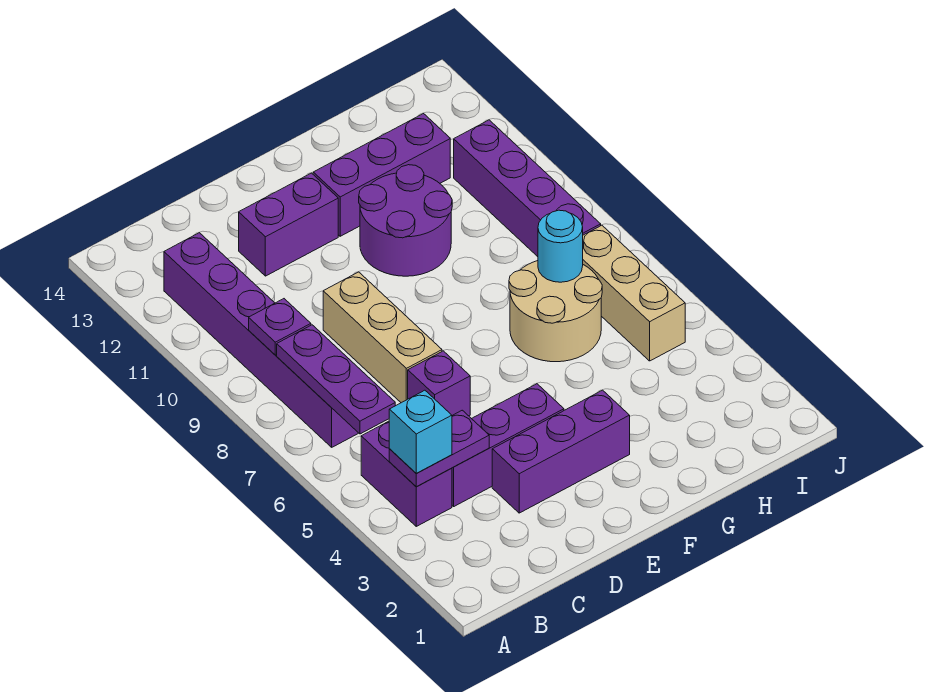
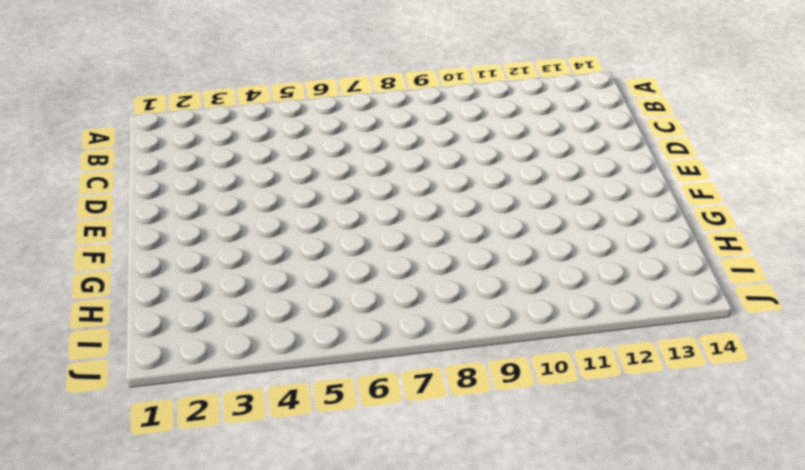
none -> purple 1x2 brick [361,421,452,526]
none -> purple 1x6 brick [164,233,358,447]
none -> purple 1x3 brick [452,384,564,506]

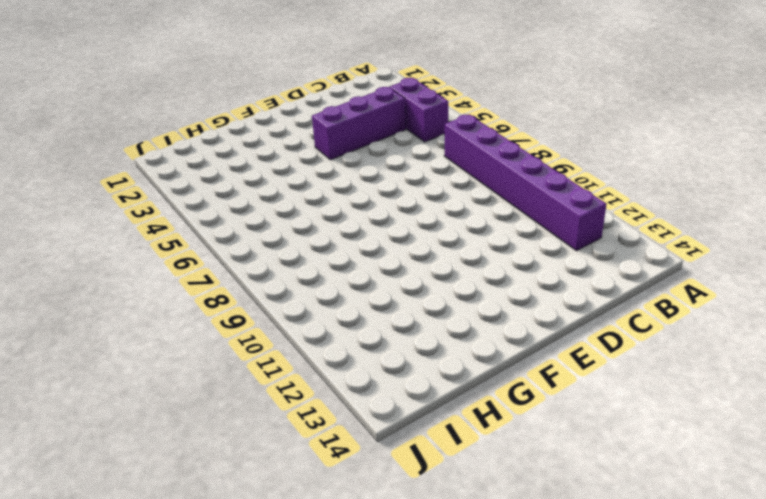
none -> purple 1x3 brick [492,390,630,513]
none -> purple 1x1 brick [408,351,470,416]
none -> tan 1x3 brick [323,272,442,403]

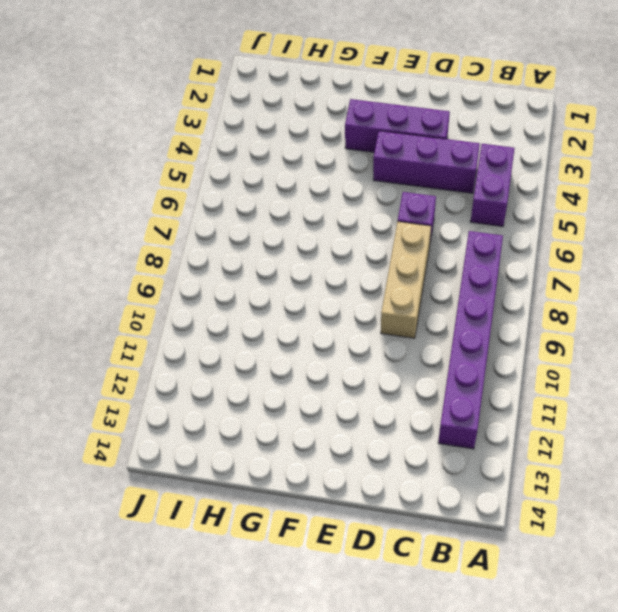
none -> purple 1x2 brick [239,173,338,276]
none -> purple 2x2 round brick [359,165,452,276]
none -> purple 1x3 brick [313,113,450,236]

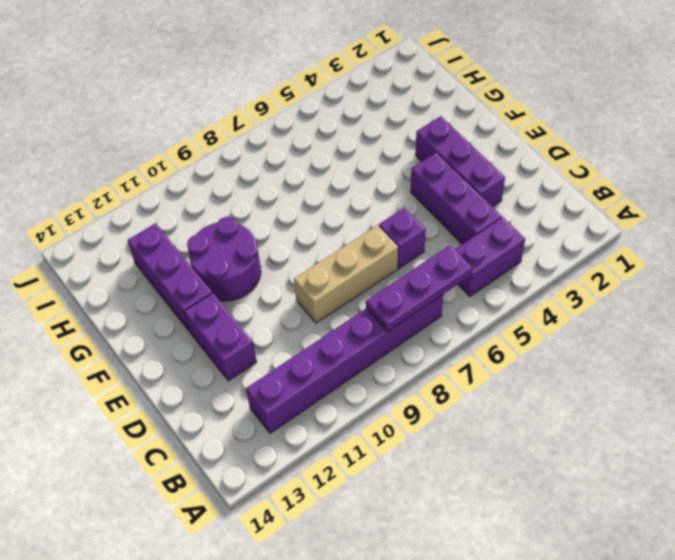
none -> tan 2x2 round brick [509,261,602,362]
none -> tan 1x3 brick [583,225,685,361]
none -> purple 1x4 brick [454,120,601,257]

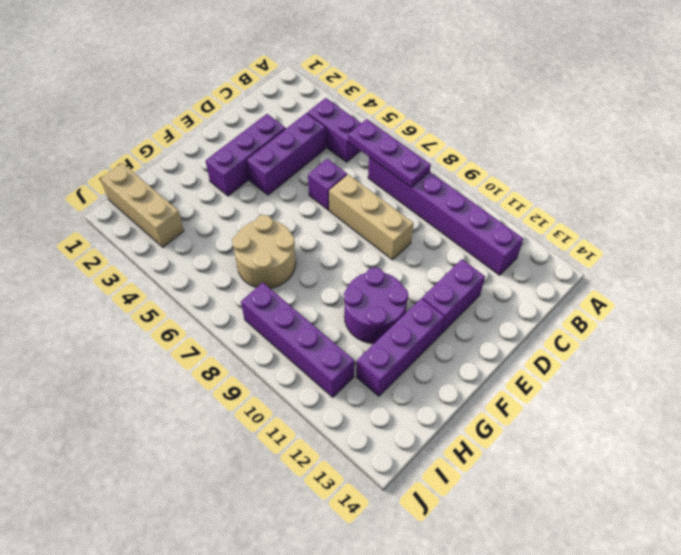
tan 1x3 brick [101,163,184,247] -> tan 1x3 brick moved to [583,225,685,361]
none -> purple 1x2 plate [389,410,489,487]
none -> purple 1x1 plate [249,299,311,355]
none -> cyan 1x1 round brick [538,210,583,282]

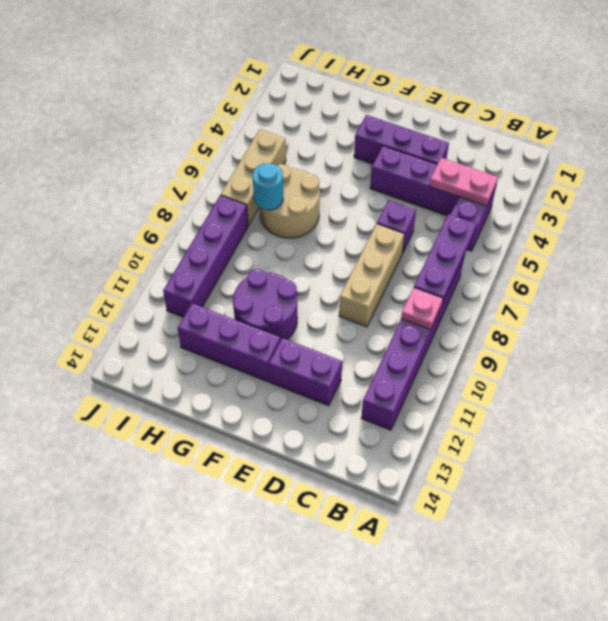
pink 1x2 plate [429,158,498,206] -> purple 1x2 plate [389,410,489,487]
pink 1x1 plate [401,288,443,330] -> purple 1x1 plate [249,299,311,355]
none -> cyan 1x1 brick [389,390,452,473]

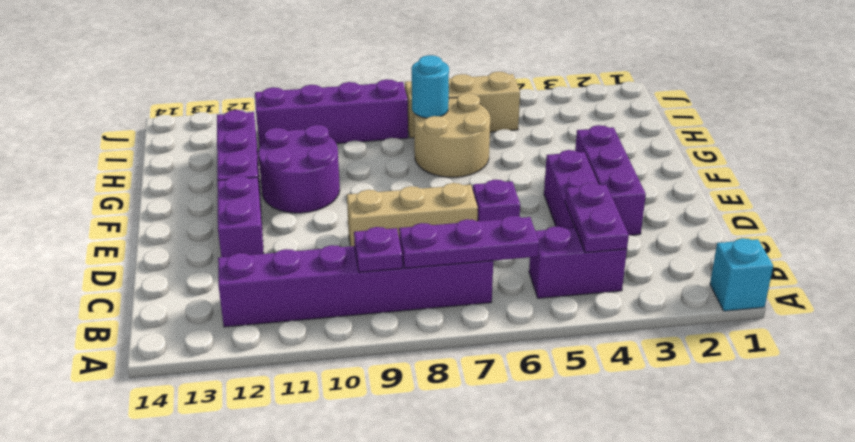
cyan 1x1 brick [710,238,773,311] -> cyan 1x1 brick moved to [389,390,452,473]

